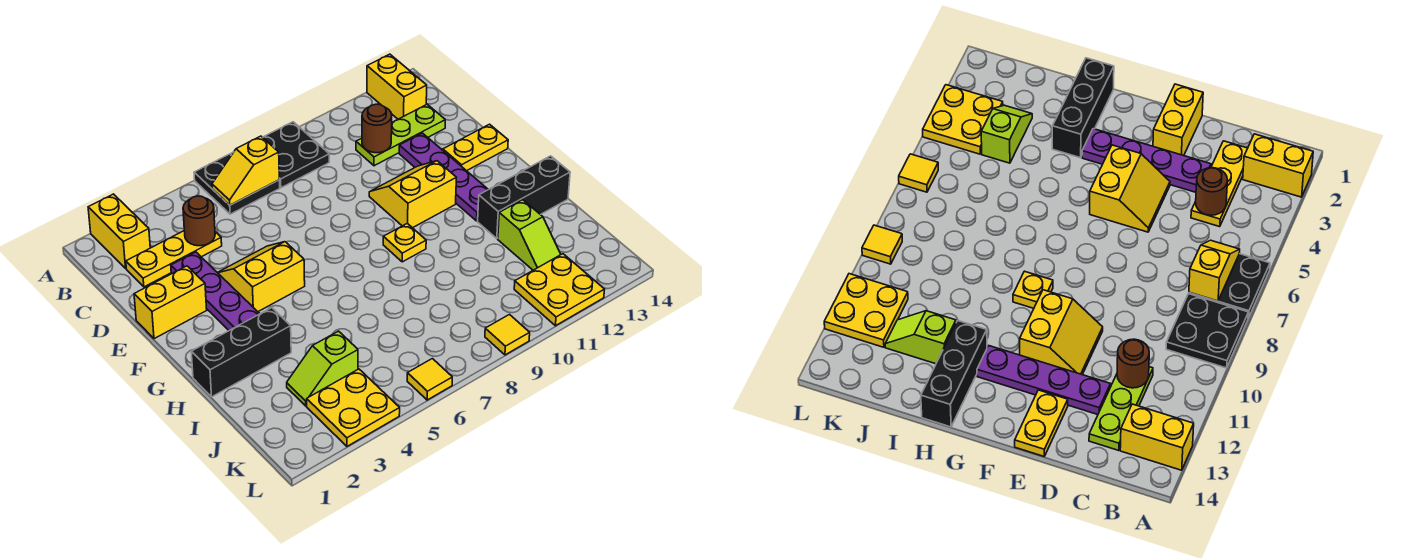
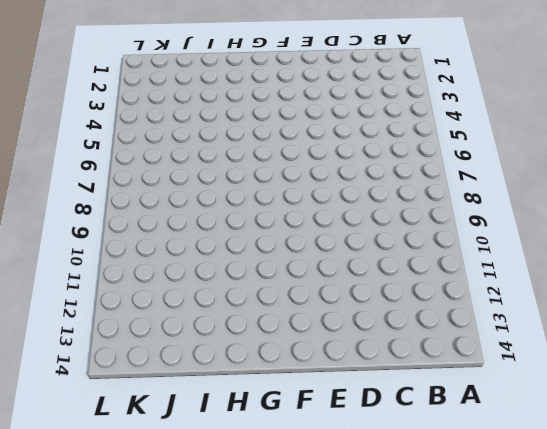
none -> yellow 1x2 brick [88,194,150,268]
none -> black 2x2 plate [194,153,280,214]
none -> black 2x2 plate [263,122,329,188]

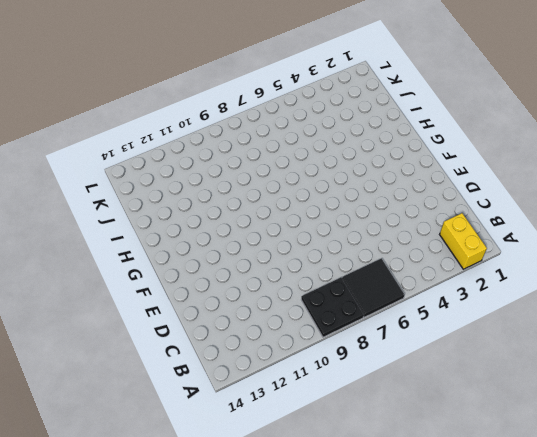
black 2x2 tile [342,259,405,317] -> black 2x2 plate [194,153,280,214]
none -> yellow 1x2 brick [367,54,427,119]
none -> yellow 1x3 plate [126,231,222,287]
none -> lime 1x3 plate [356,104,445,166]

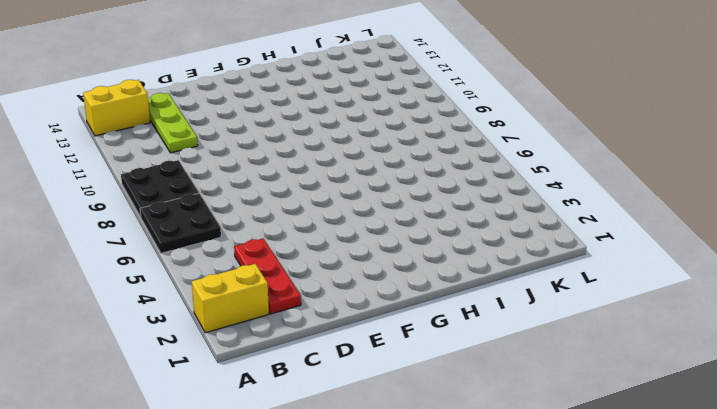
red 1x3 plate [234,238,301,314] -> yellow 1x3 plate [126,231,222,287]
none -> purple 1x4 plate [171,252,260,330]
none -> purple 1x4 plate [399,133,488,221]
none -> yellow 1x2 brick [134,266,207,339]

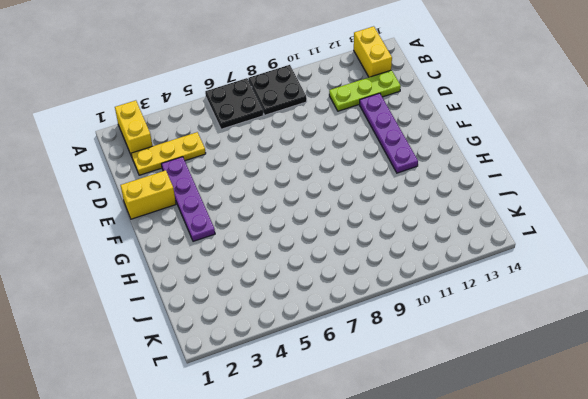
none -> yellow 2x2 slope [218,242,305,312]
none -> yellow 2x2 slope [369,161,457,228]
none -> yellow 1x2 plate [443,124,508,171]

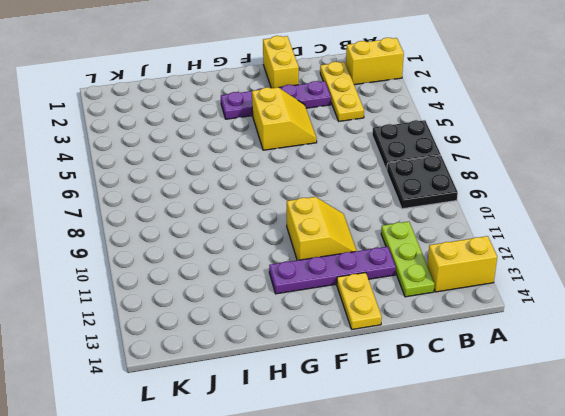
none -> yellow 1x1 plate [383,223,426,262]
none -> black 1x3 brick [191,308,291,397]
none -> black 1x3 brick [478,156,570,239]

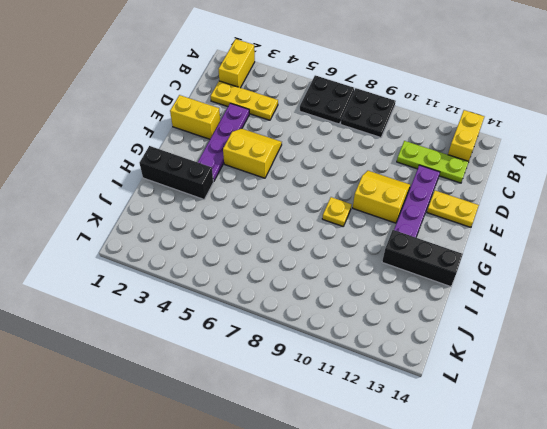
none -> lime 1x2 slope [498,200,561,270]
none -> lime 1x2 slope [287,331,358,406]
none -> yellow 2x2 plate [307,369,400,446]

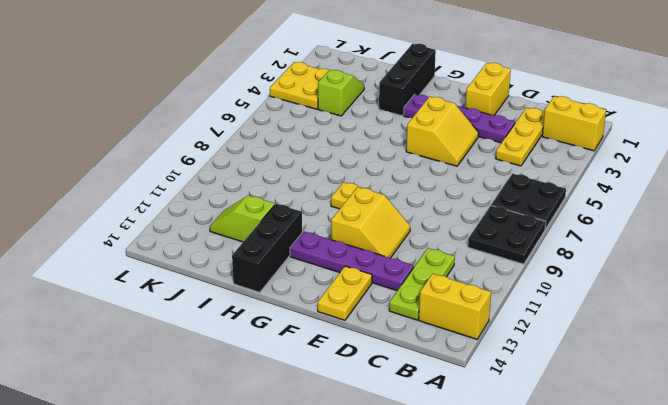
none -> yellow 2x2 plate [514,254,605,326]
none -> yellow 1x1 tile [407,359,452,400]
none -> yellow 1x1 tile [485,315,530,355]

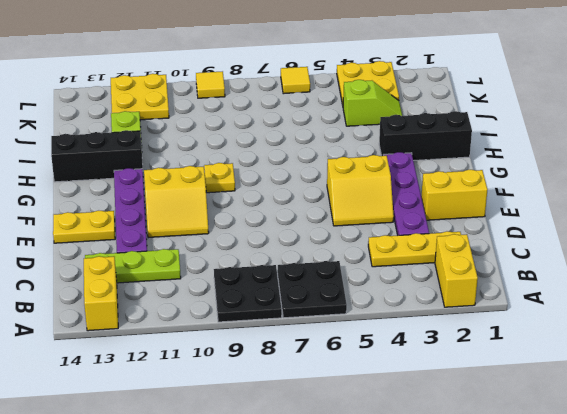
none -> yellow 1x2 slope [212,136,279,205]
none -> brown 1x1 round brick [183,196,215,246]
none -> brown 1x1 round brick [362,104,392,153]

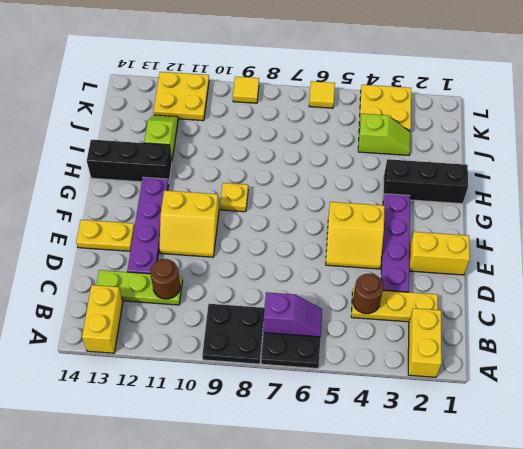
purple 1x2 slope [264,292,322,337] -> yellow 1x2 slope [212,136,279,205]

